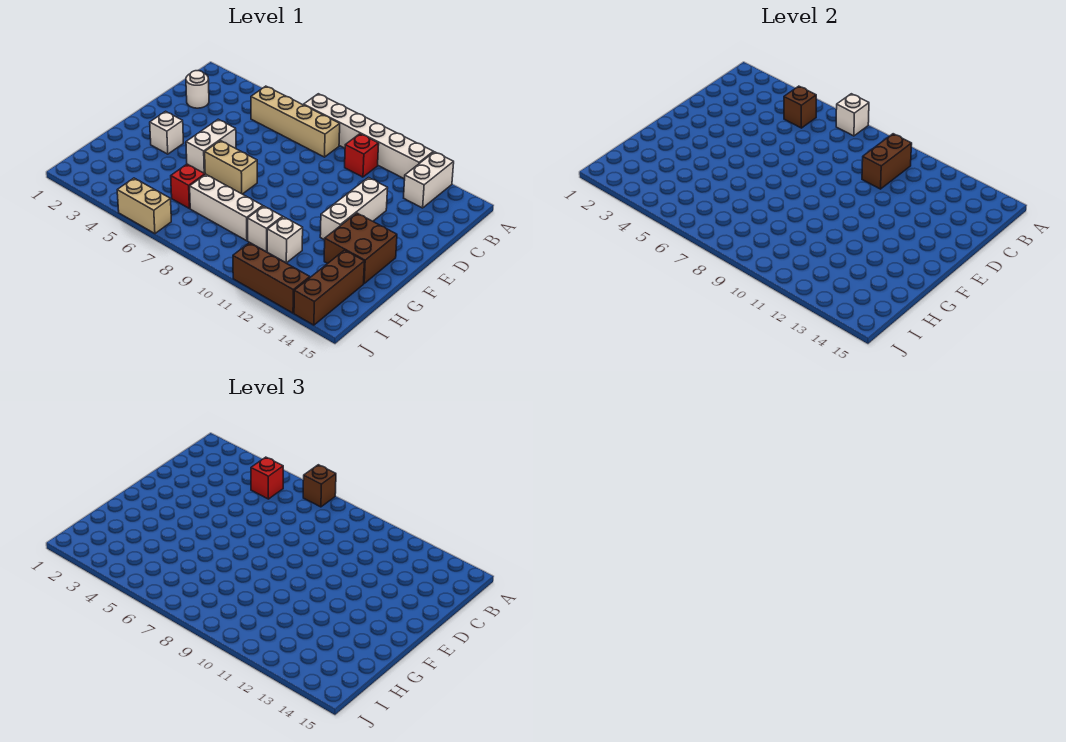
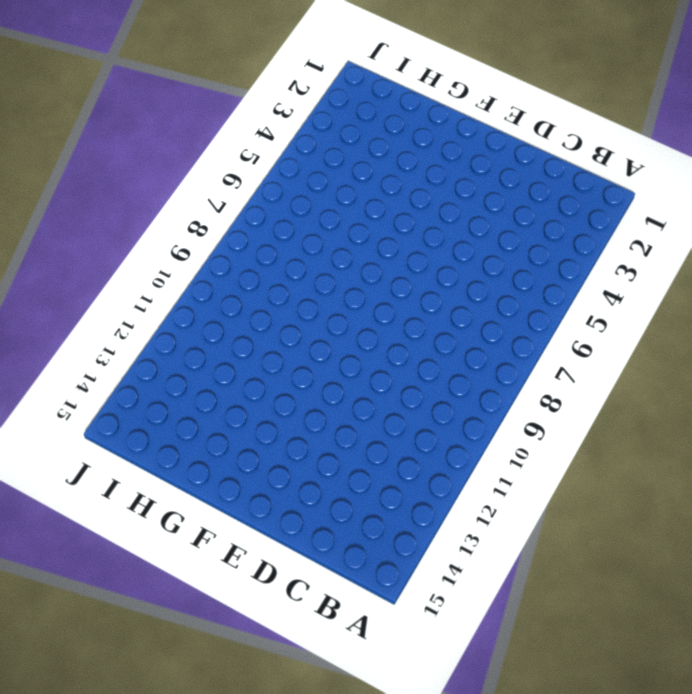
none -> white 1x6 brick [304,94,433,179]
none -> white 1x2 brick [404,152,454,208]
none -> tan 1x4 brick [251,86,340,157]

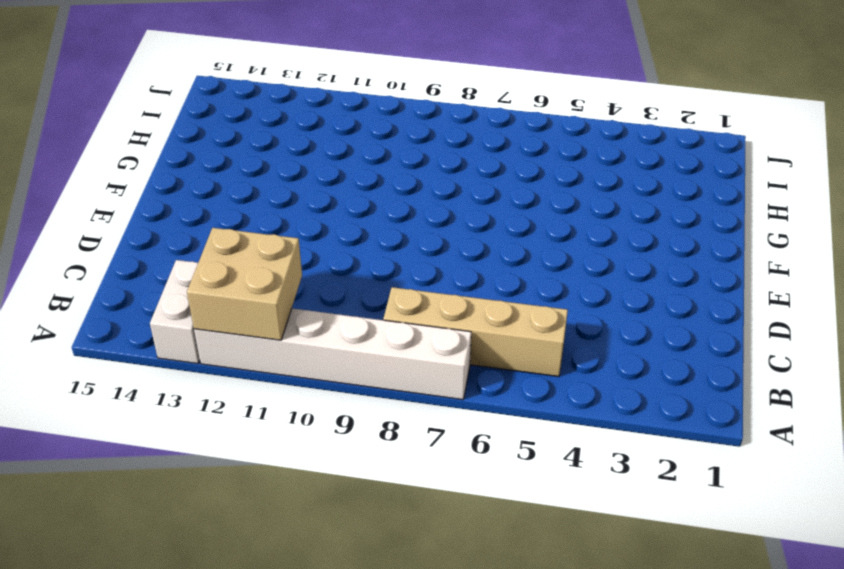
tan 2x2 brick [187,228,302,340] -> none
none -> red 1x1 brick [345,134,379,177]
none -> white 1x1 round brick [186,71,209,108]
none -> white 1x3 brick [320,178,388,240]

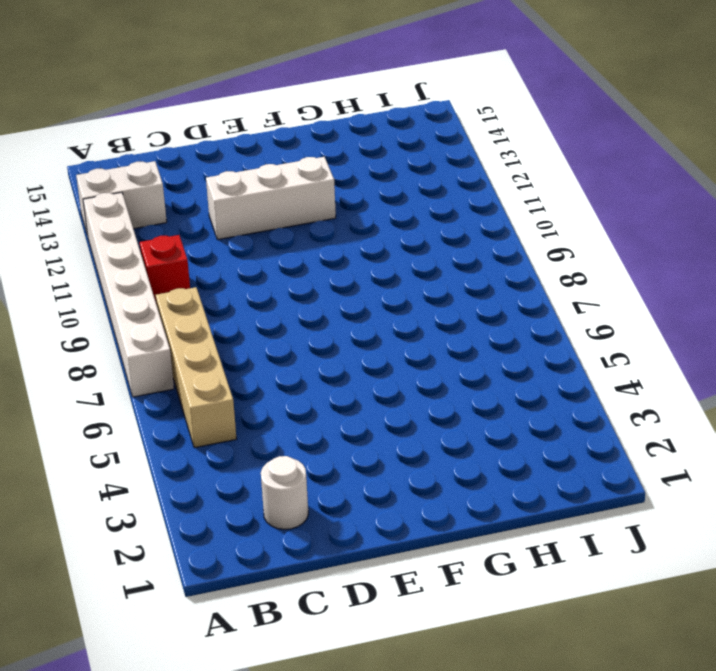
none -> white 1x2 brick [186,119,236,174]
none -> white 1x1 brick [150,111,183,154]
none -> tan 1x2 brick [205,141,257,194]

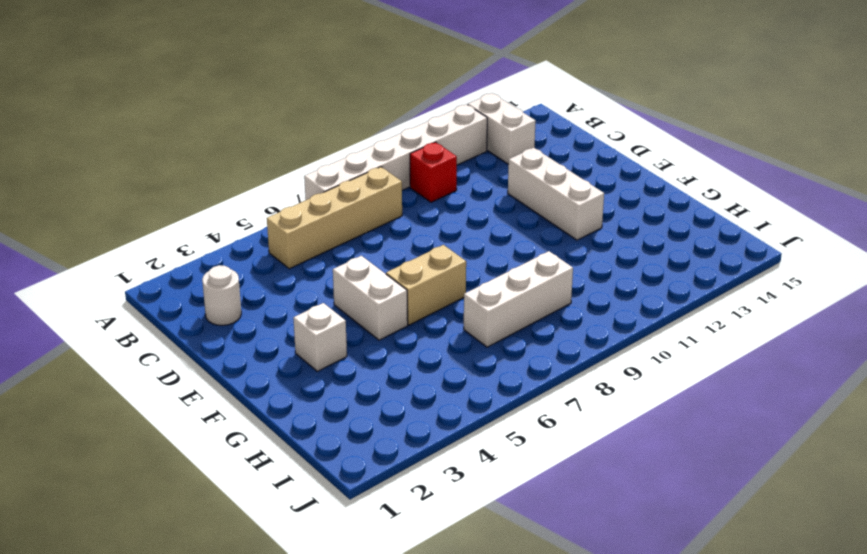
none -> brown 2x2 brick [324,213,397,283]
none -> red 1x1 brick [171,164,205,208]
none -> white 1x1 brick [248,206,283,252]

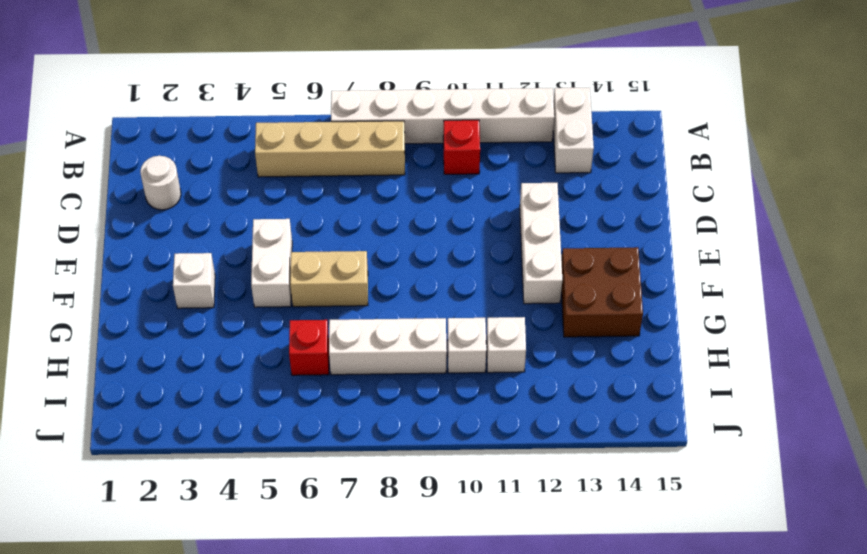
none -> brown 1x3 brick [294,250,364,325]
none -> tan 1x2 brick [117,178,171,234]
none -> brown 1x3 brick [233,243,310,313]

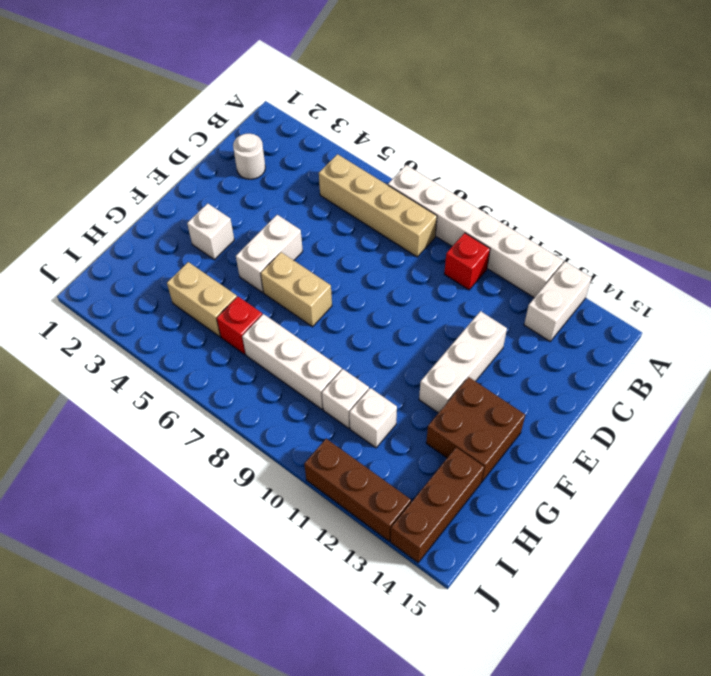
tan 1x2 brick [167,262,237,337] -> tan 1x2 brick moved to [117,178,171,234]
none -> white 1x1 brick [836,94,869,136]
none -> brown 1x1 brick [784,86,816,128]
none -> brown 1x2 brick [862,134,912,189]

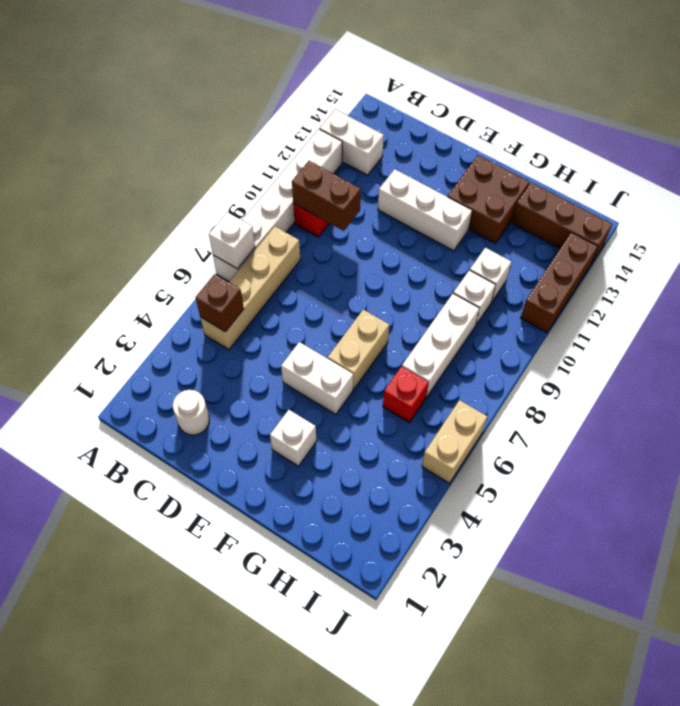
none -> brown 1x1 brick [303,465,336,507]
none -> red 1x1 brick [251,457,283,499]

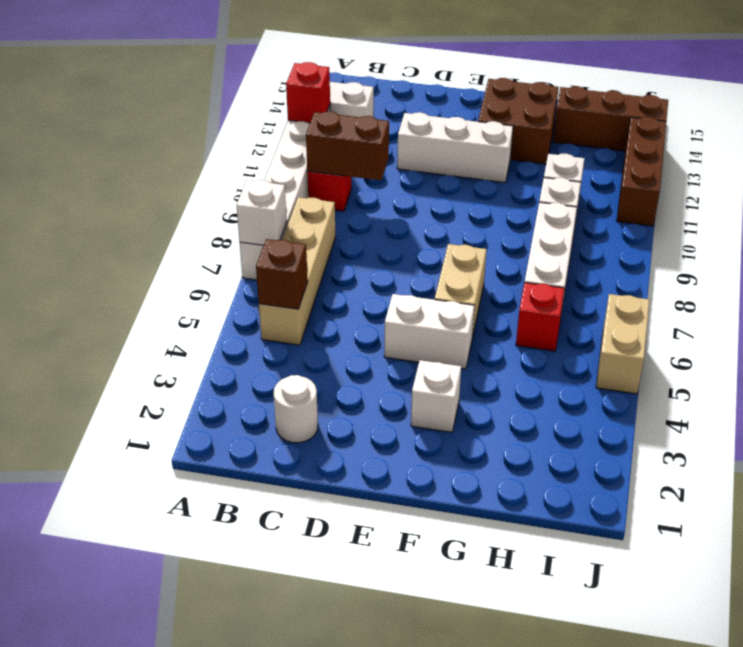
red 1x1 brick [286,62,330,123] -> red 1x1 brick moved to [251,457,283,499]
none -> brown 1x1 brick [303,465,336,507]

